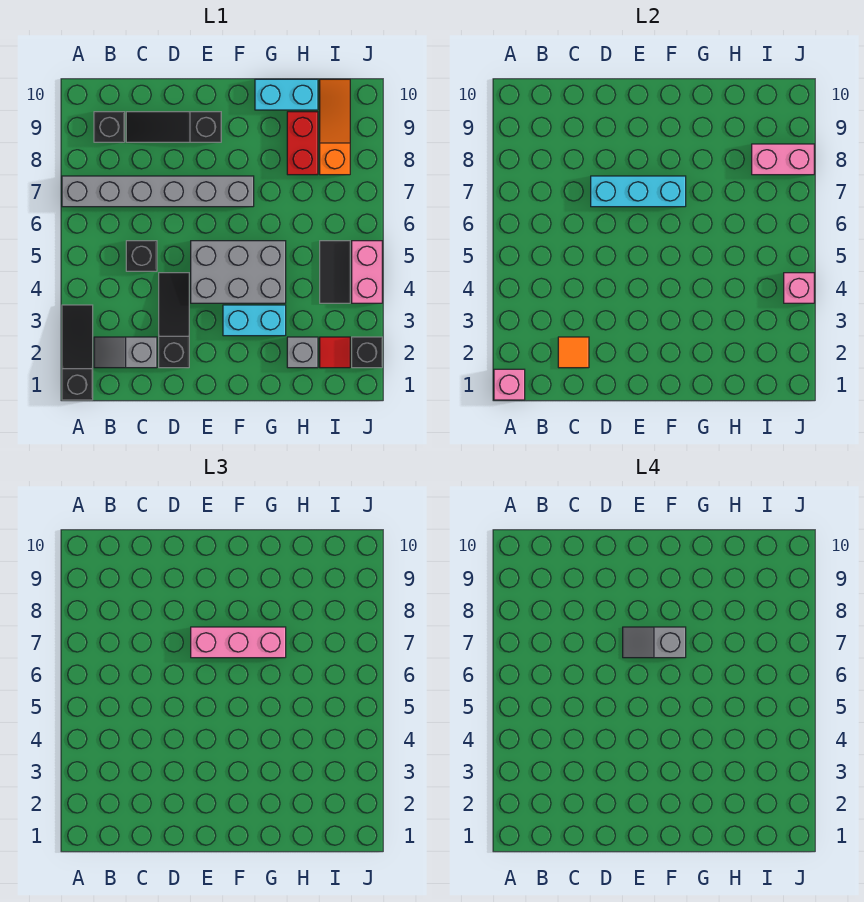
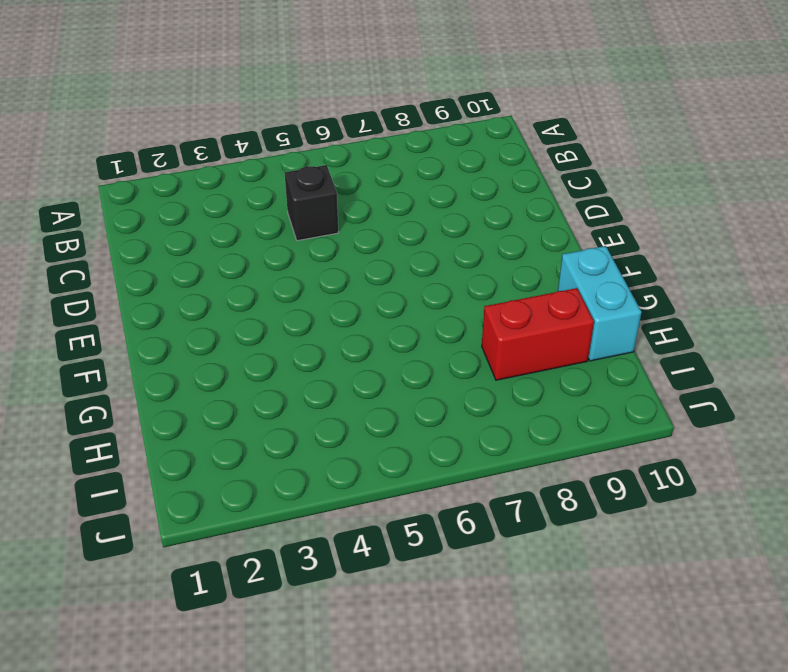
none -> black 1x3 slope [62,305,93,400]
none -> grey 1x6 brick [62,176,254,207]
none -> grey 1x2 slope [94,337,157,368]

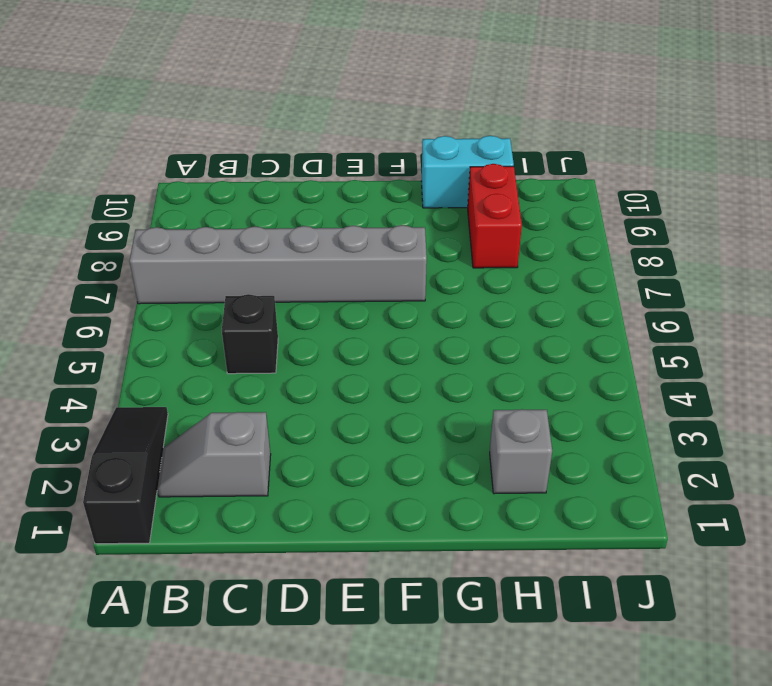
none -> black 1x1 brick [94,112,125,142]
none -> black 1x3 slope [126,112,221,142]
none -> black 1x3 slope [159,273,189,368]

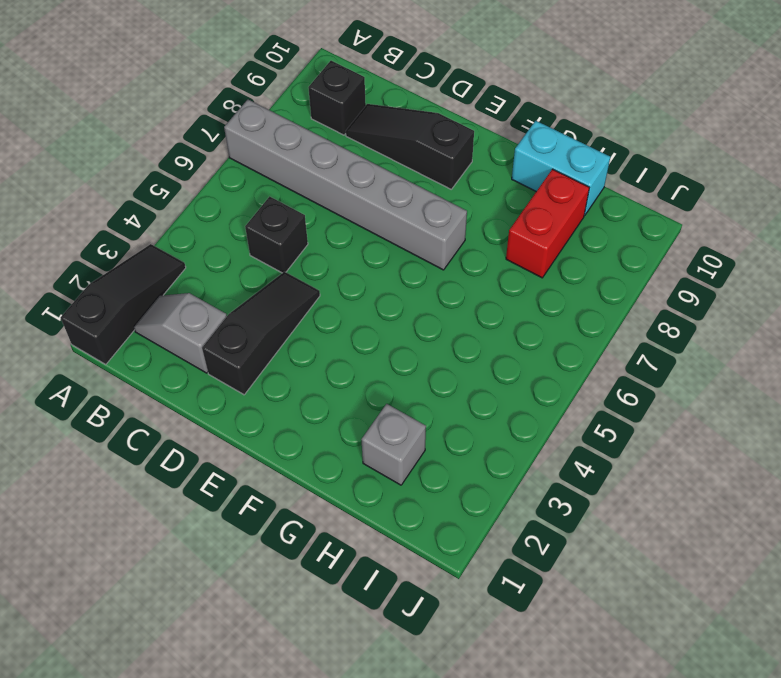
none -> grey 2x3 brick [191,241,286,303]
none -> cyan 1x2 brick [223,305,286,336]
none -> red 1x1 tile [320,337,350,368]

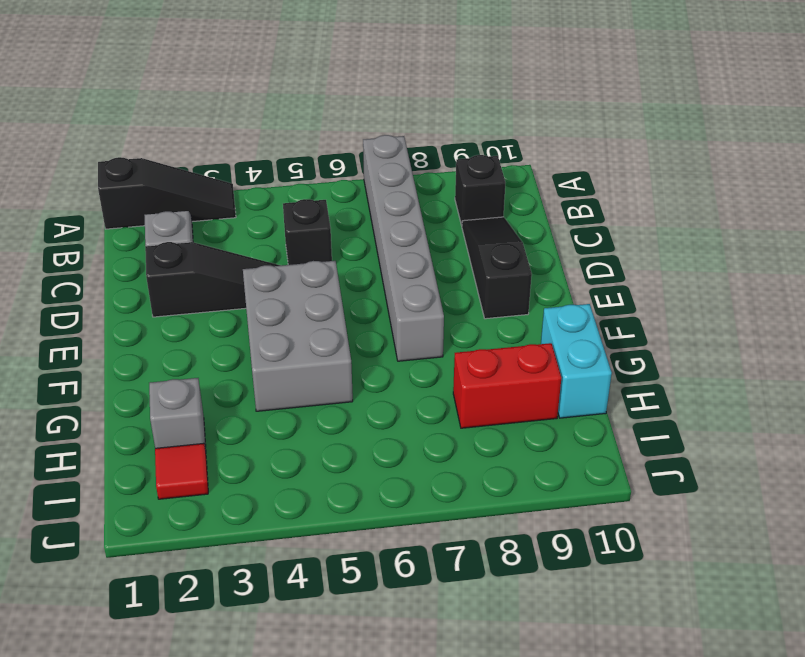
none -> cyan 1x2 brick [223,305,286,336]
none -> black 1x2 tile [320,241,350,303]
none -> orange 1x3 slope [320,79,350,175]

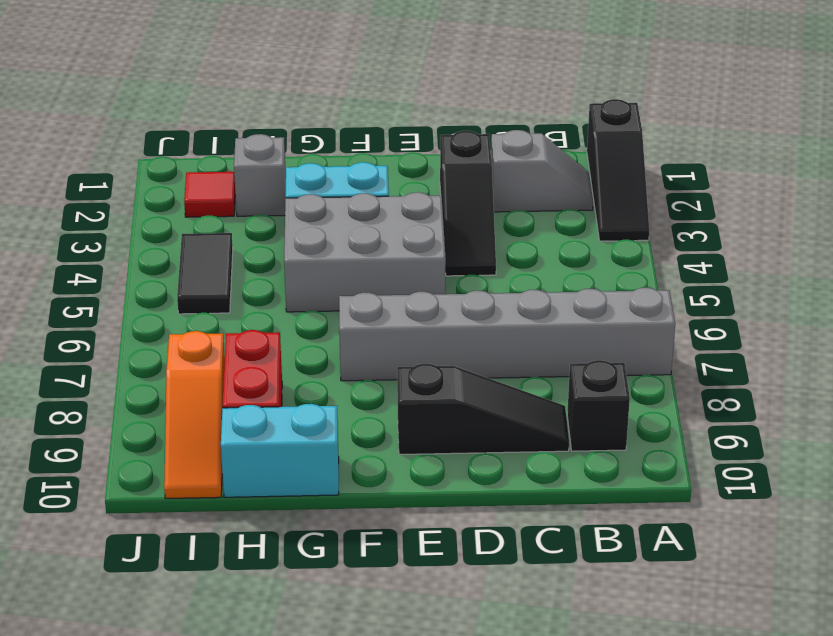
none -> black 1x1 brick [126,241,157,271]
none -> black 1x1 brick [352,337,382,368]
none -> pink 1x2 brick [352,241,382,303]

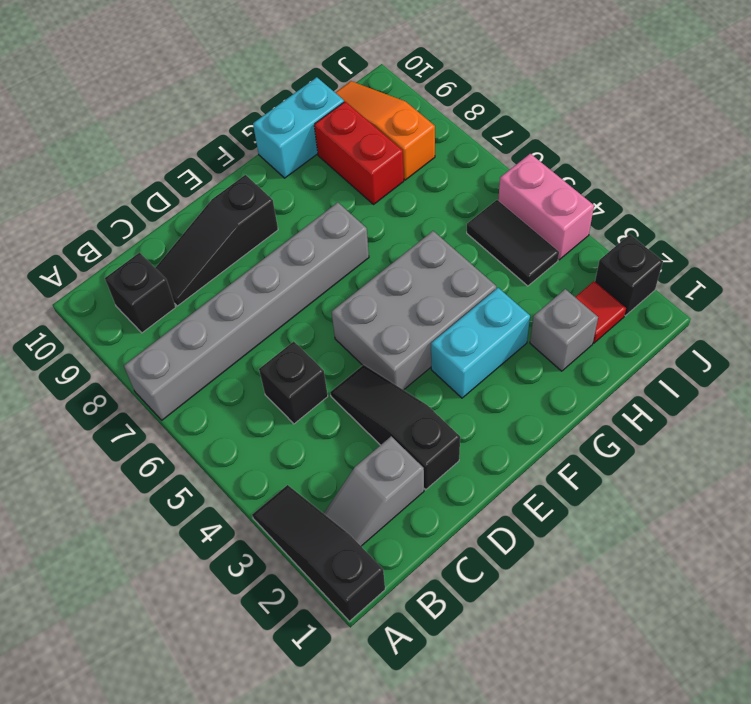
none -> pink 1x1 brick [494,369,525,400]
none -> orange 1x1 tile [558,337,589,368]
none -> cyan 1x3 brick [591,176,686,207]

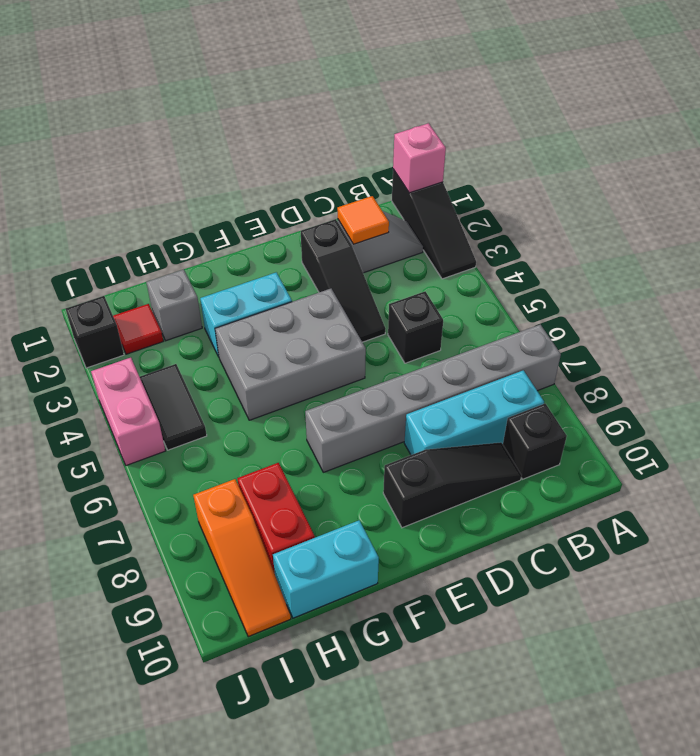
cyan 1x3 brick [404,370,544,455] -> cyan 1x3 brick moved to [591,176,686,207]
none -> pink 1x2 brick [752,144,814,175]
none -> pink 1x1 brick [784,273,814,303]
none -> pink 1x3 brick [191,627,286,658]

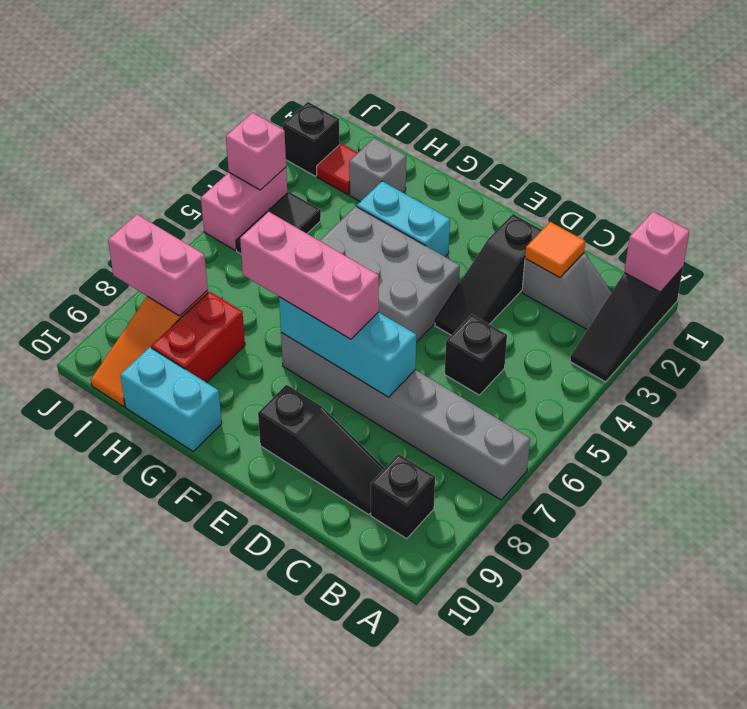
none -> grey 1x2 slope [623,627,686,658]

